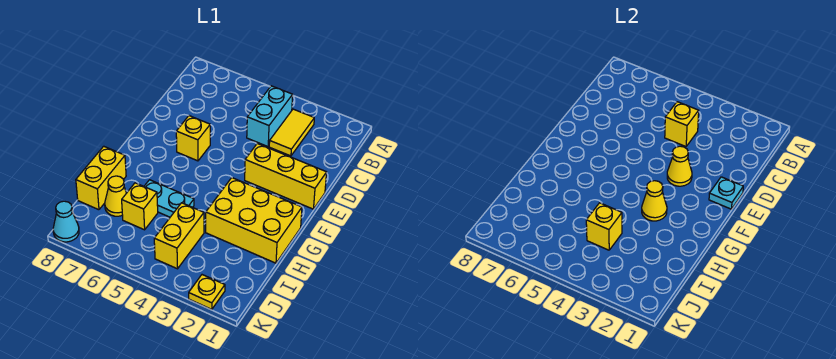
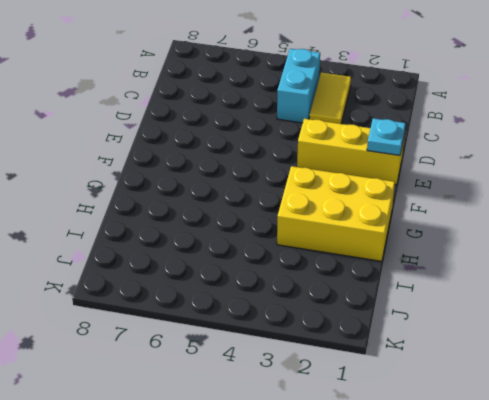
none -> yellow 1x1 brick [176,116,210,161]
none -> cyan 1x2 plate [144,180,194,217]
none -> yellow 1x2 brick [76,146,126,210]

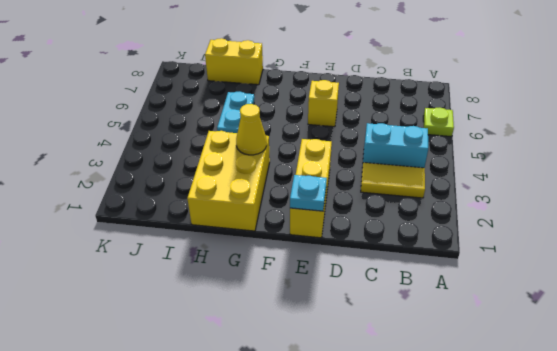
lime 1x1 plate [423,108,454,137] -> none
none -> yellow 1x2 brick [154,203,204,269]
none -> yellow 1x1 brick [122,183,158,230]
none -> yellow 1x1 cone [105,176,126,216]

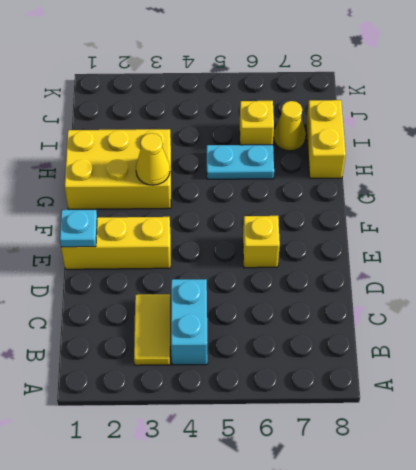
none -> yellow 1x2 brick [154,203,204,269]
none -> yellow 1x1 plate [189,275,225,309]
none -> cyan 1x1 cone [53,201,79,242]

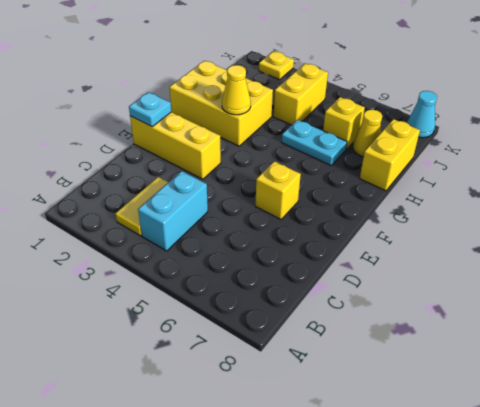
none -> yellow 1x1 brick [665,102,699,146]
none -> yellow 1x1 cone [667,146,692,186]
none -> yellow 1x1 brick [586,203,622,250]

